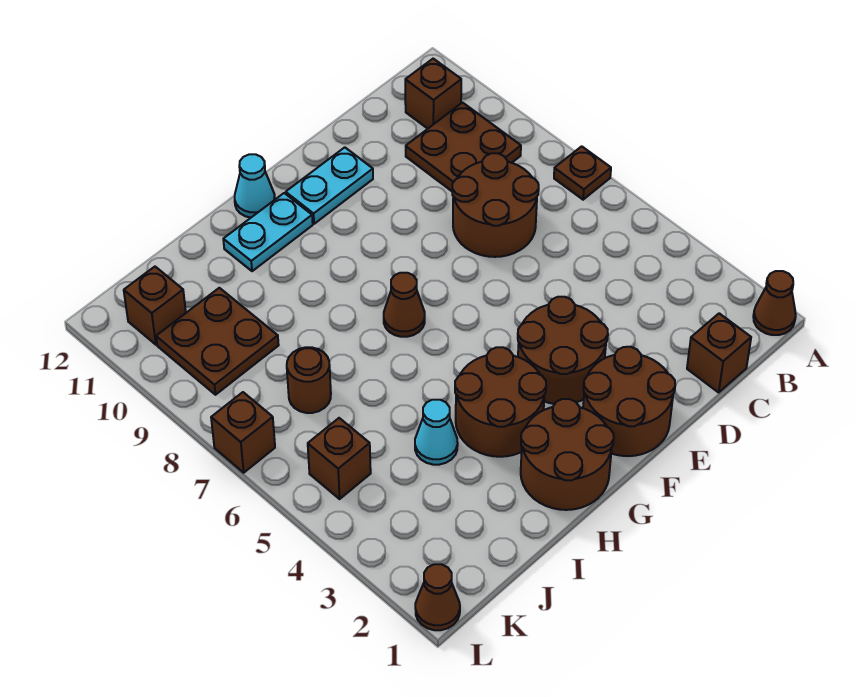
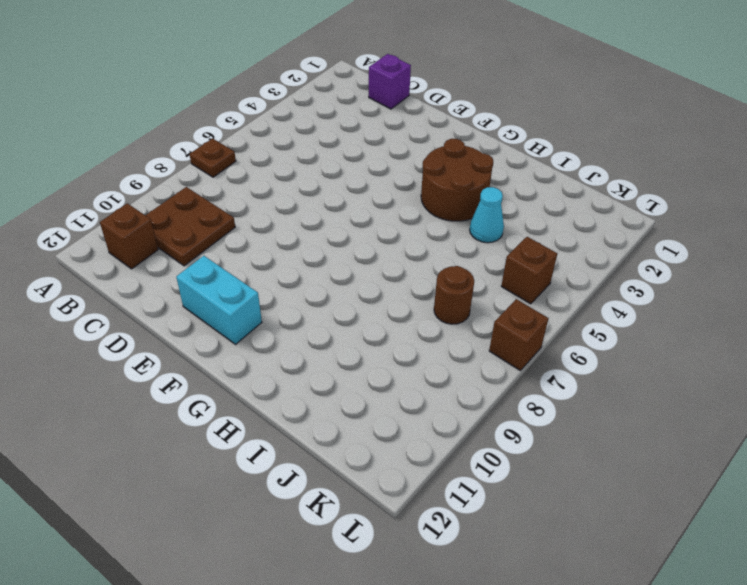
purple 1x1 brick [369,54,411,109] -> brown 1x1 brick [687,313,751,392]
cyan 1x2 brick [176,256,262,344] -> cyan 1x2 plate [286,147,373,224]
none -> brown 1x1 cone [753,271,796,335]
none -> brown 2x2 round brick [452,153,539,257]
none -> brown 2x2 round brick [583,347,675,456]

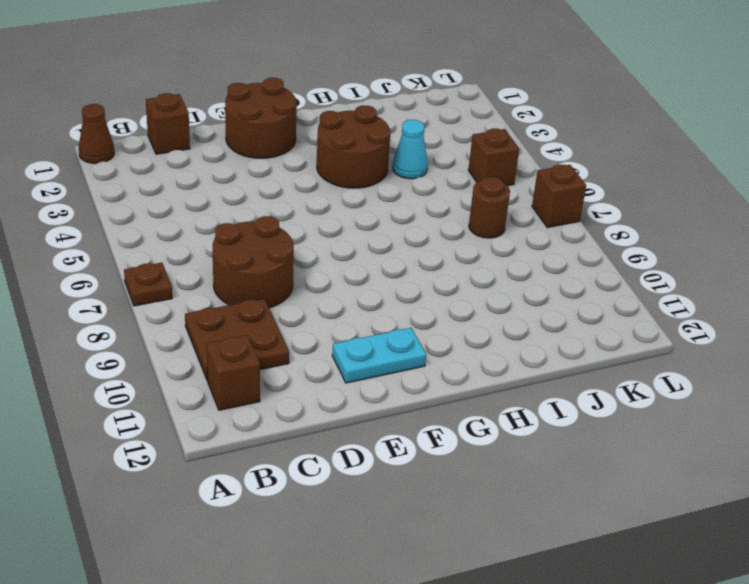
none -> brown 2x2 round brick [518,297,608,404]
none -> brown 2x2 round brick [521,399,614,510]
none -> brown 1x1 cone [384,273,425,337]

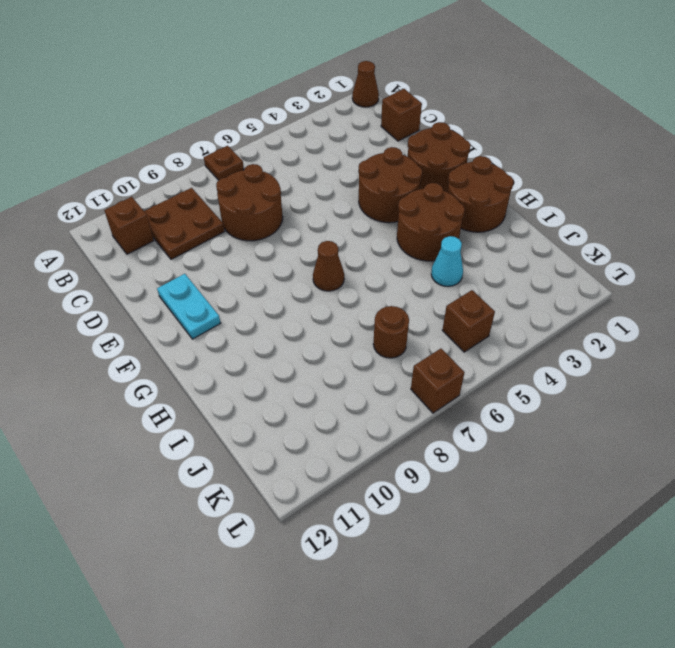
none -> cyan 1x2 plate [223,193,313,271]
none -> cyan 1x1 cone [235,154,275,218]
none -> brown 2x2 plate [156,288,279,395]

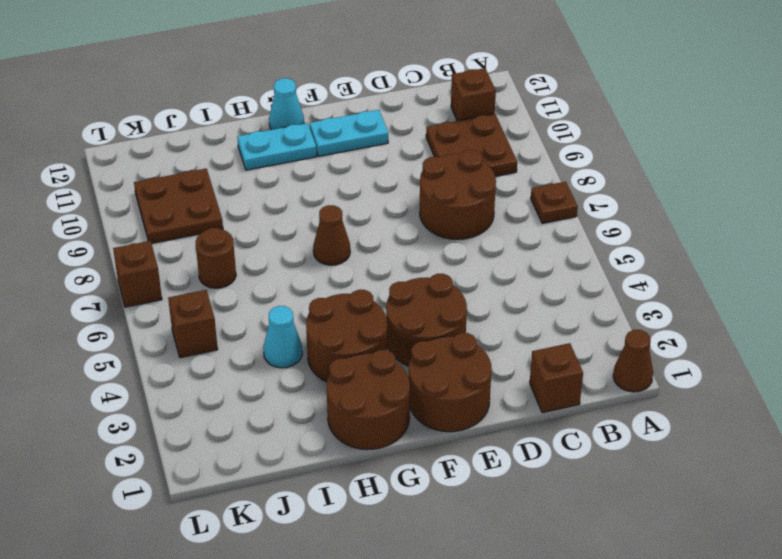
none -> brown 1x1 brick [124,267,186,345]
none -> brown 1x1 cone [415,564,460,630]

